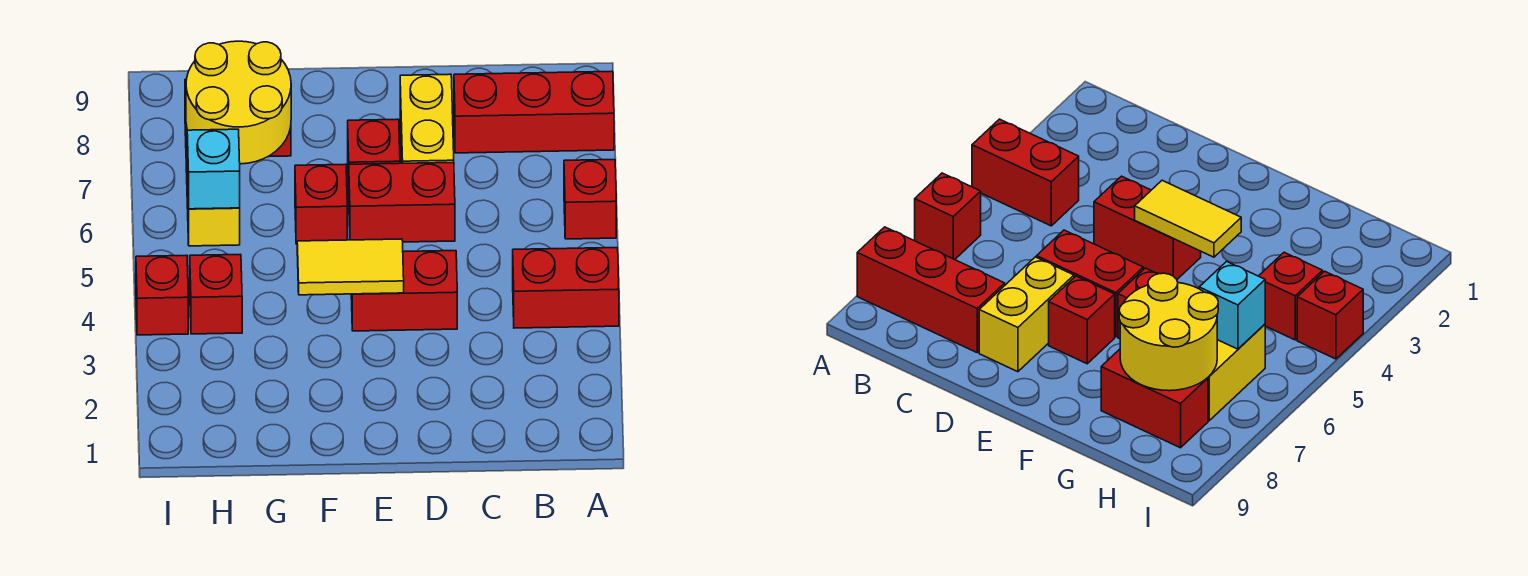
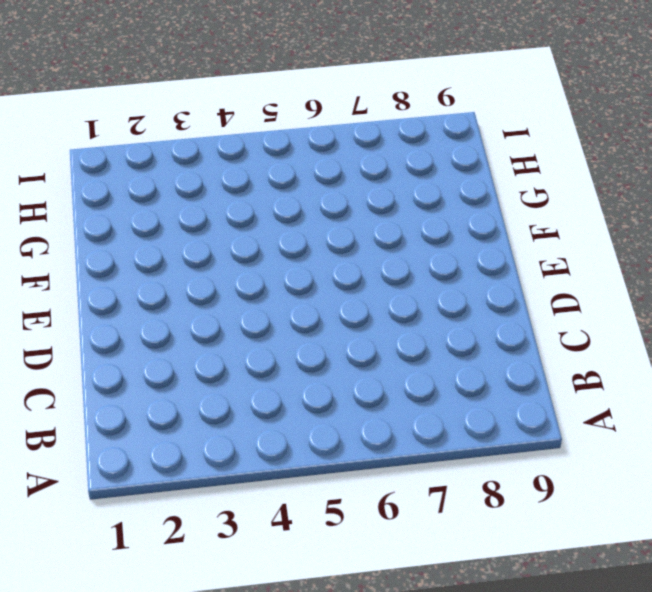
none -> red 1x2 brick [513,248,619,328]
none -> red 1x1 brick [564,160,616,239]
none -> red 1x3 brick [454,71,614,153]

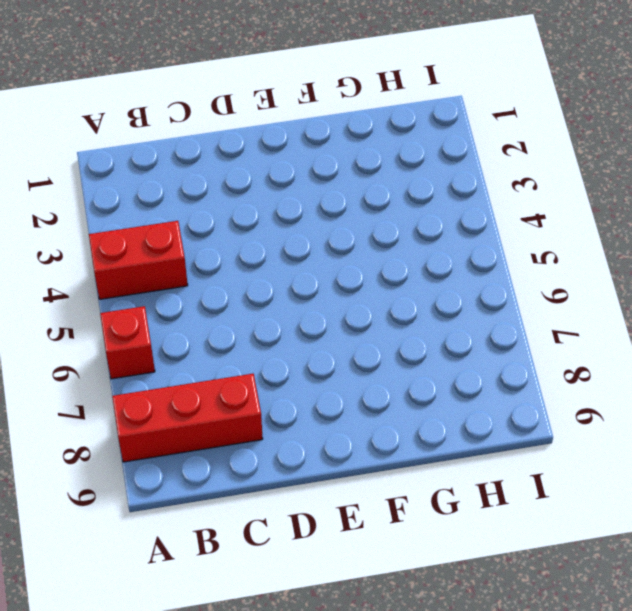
none -> red 1x2 brick [351,251,457,331]
none -> red 1x2 brick [349,162,455,242]
none -> yellow 1x2 brick [400,74,454,163]

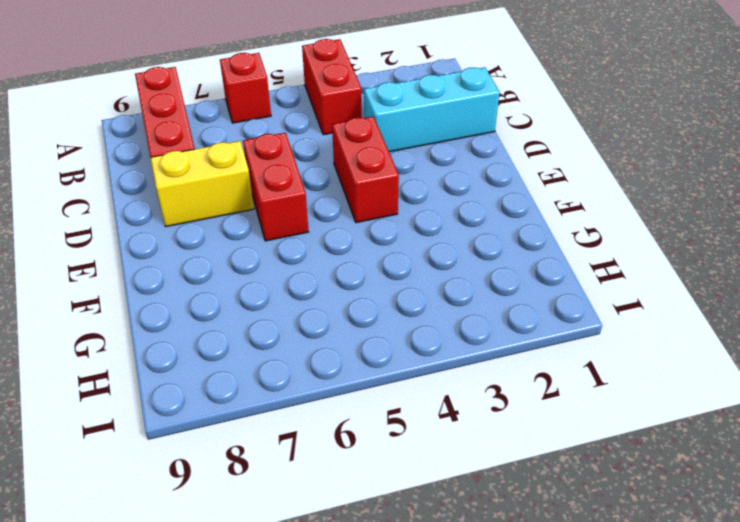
cyan 1x3 brick [364,67,500,152] -> none
none -> red 1x1 brick [348,119,400,190]
none -> red 1x1 brick [295,164,347,244]
none -> red 1x2 brick [1101,349,1208,448]

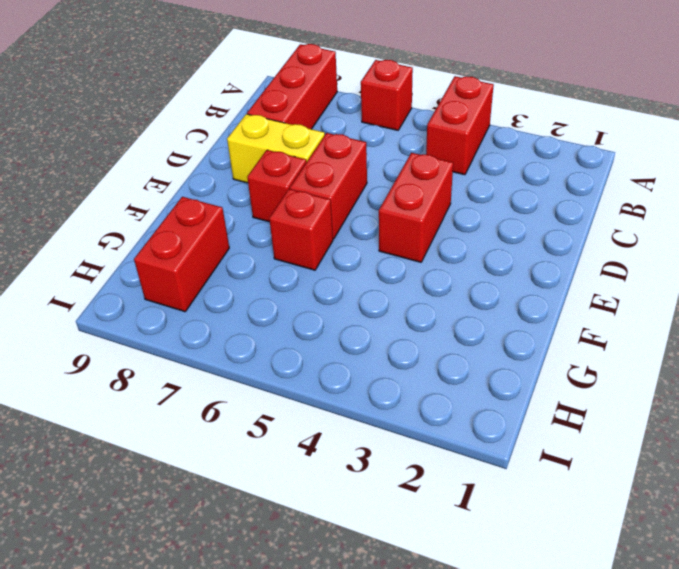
none -> red 1x1 brick [190,255,242,334]
none -> yellow 1x2 brick [186,125,240,246]
none -> red 1x1 brick [136,255,188,335]

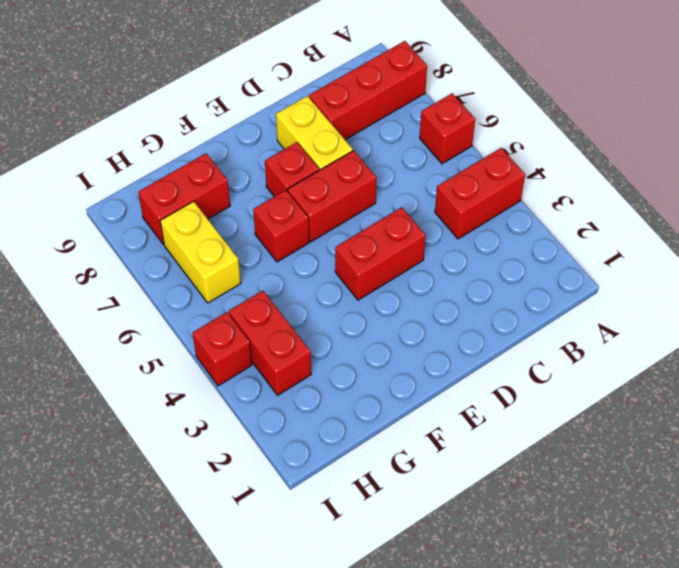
red 1x2 brick [229,291,311,395] -> red 1x1 brick [190,255,242,334]
none -> yellow 1x2 tile [297,239,404,295]
none -> yellow 2x2 round brick [186,41,291,164]
none -> cyan 1x1 brick [187,129,240,209]

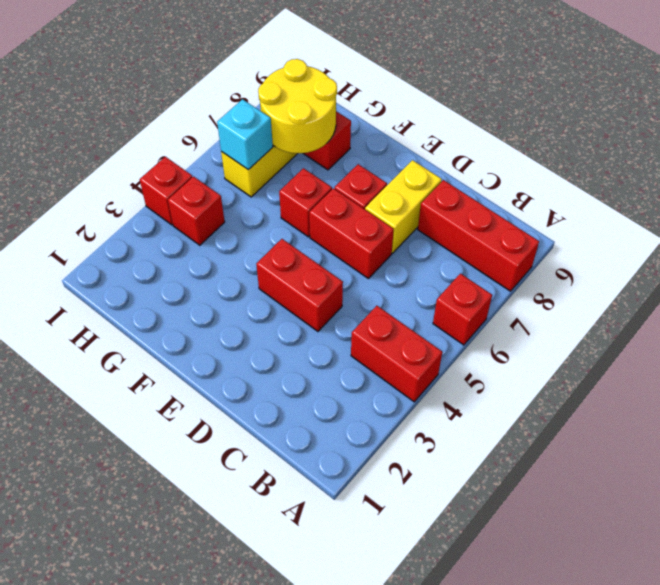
none -> yellow 1x2 tile [297,239,404,295]

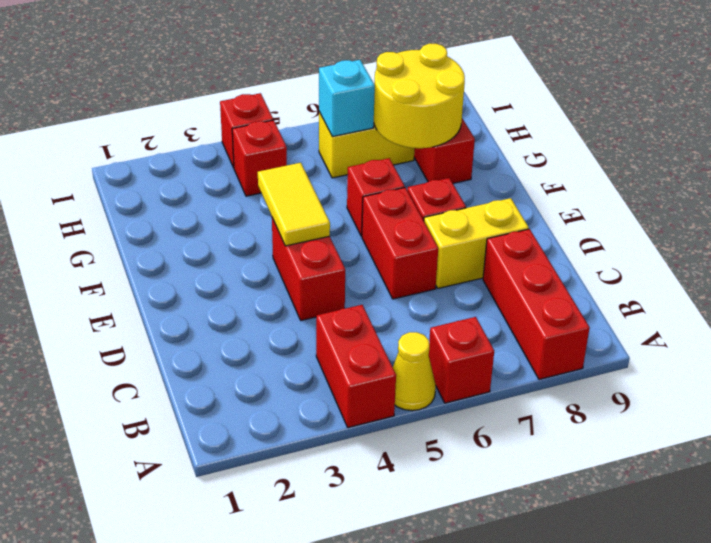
yellow 1x1 cone [393,332,436,411] -> none

